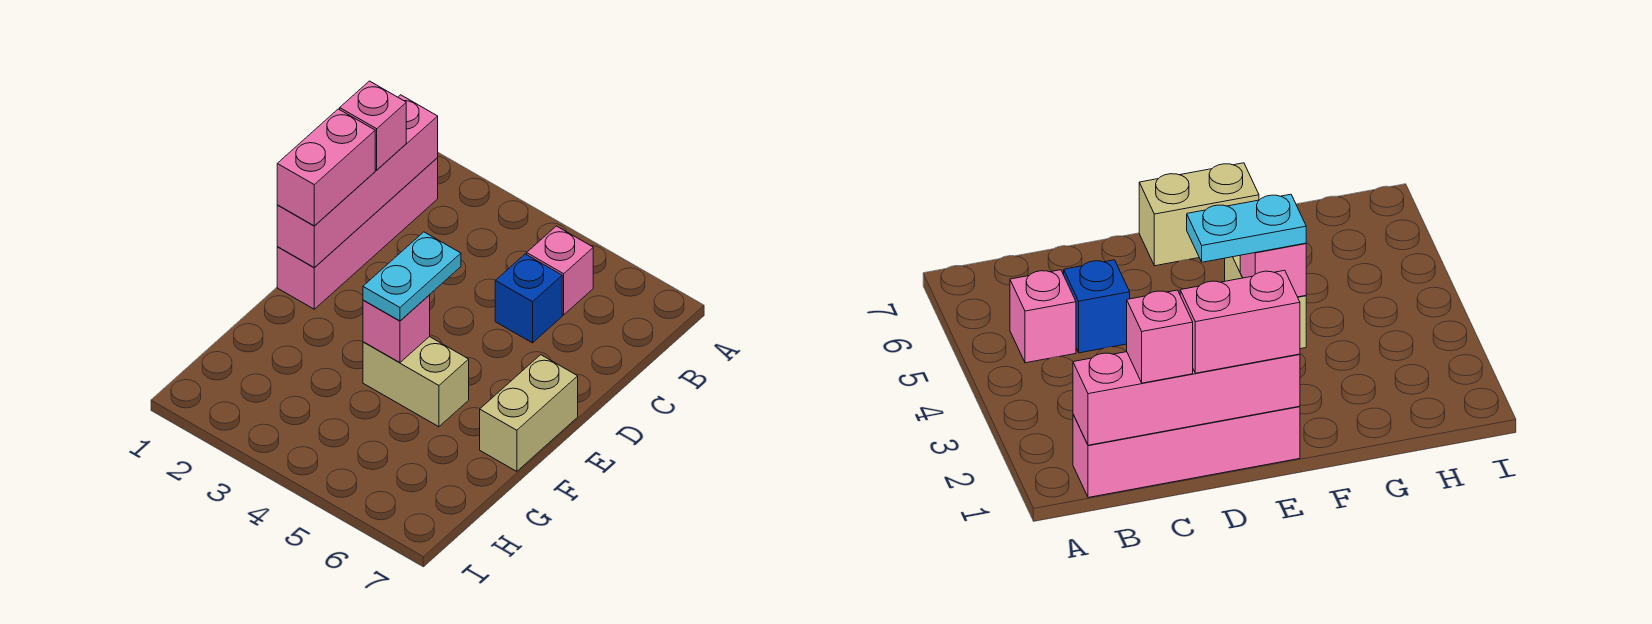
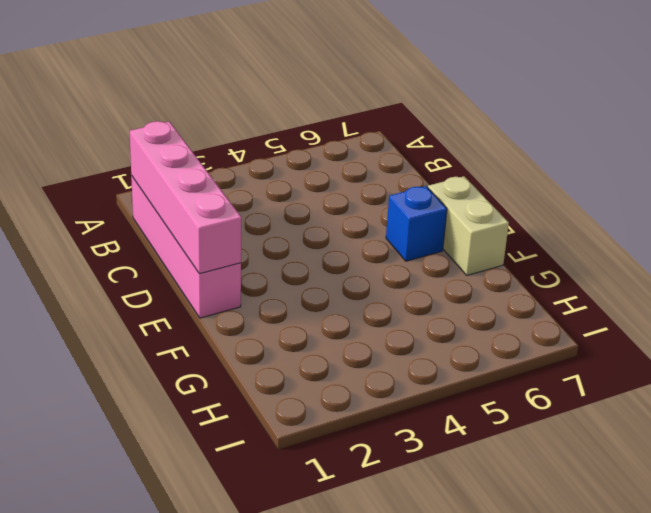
blue 1x1 brick [386,186,447,261] -> blue 1x1 brick moved to [495,254,562,343]
none -> pink 1x1 brick [527,226,593,315]
none -> tan 1x2 brick [363,337,469,427]

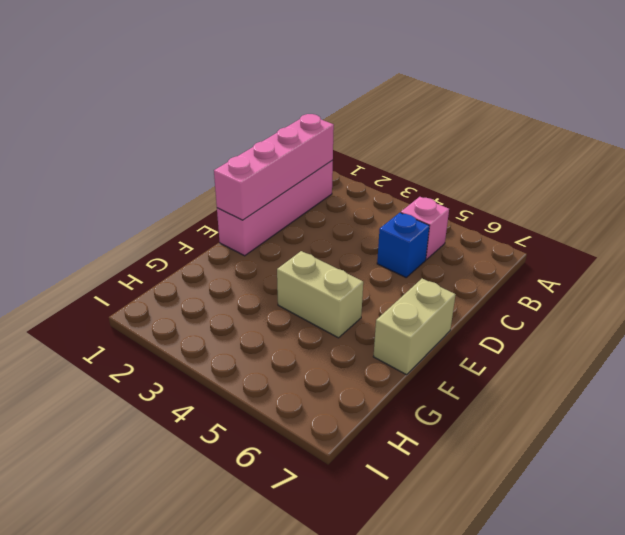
none -> pink 1x1 brick [363,295,430,363]
none -> pink 1x1 brick [340,81,406,170]

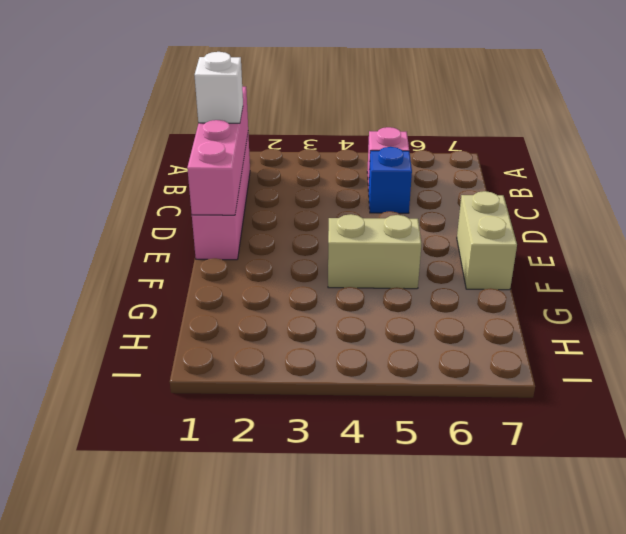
white 1x1 brick [194,52,243,123] -> pink 1x1 brick [340,81,406,170]
none -> pink 1x1 brick [363,295,430,363]
none -> pink 1x2 brick [277,109,375,226]

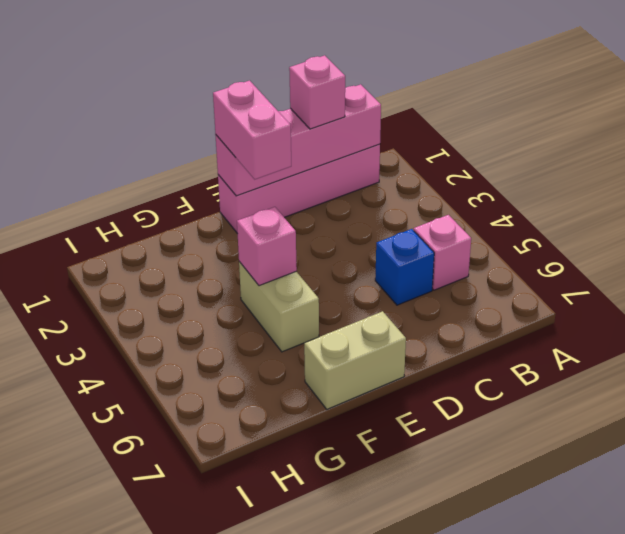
pink 1x2 brick [213,81,291,179] -> pink 1x2 brick turned to [277,109,375,226]
none -> cyan 1x2 plate [363,232,461,321]

